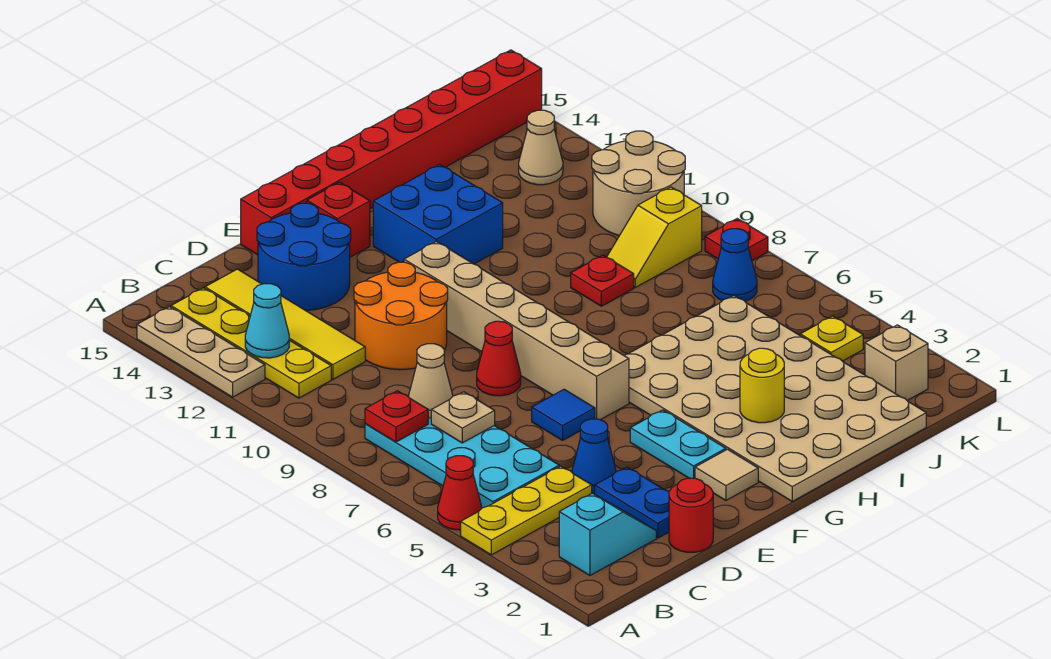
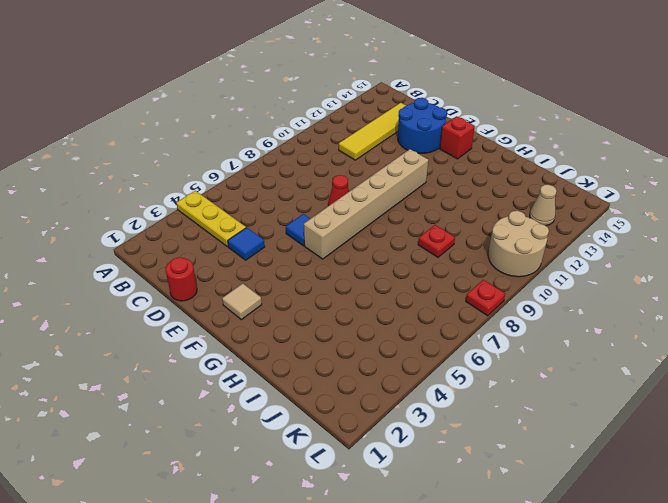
blue 1x1 tile [228,228,265,260] -> blue 1x1 cone [572,419,616,493]
none -> red 1x1 cone [438,456,482,530]
none -> tan 1x3 plate [137,307,265,397]
none -> cyan 1x2 slope [559,493,656,575]
none -> cyan 2x4 plate [365,418,559,508]

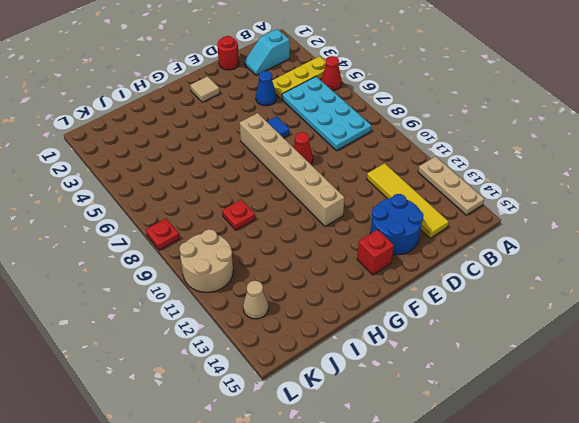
none -> yellow 1x4 plate [171,288,331,398]
none -> blue 1x2 plate [595,467,669,538]
none -> orange 2x2 round brick [354,262,448,370]
none -> red 1x8 brick [241,50,542,255]

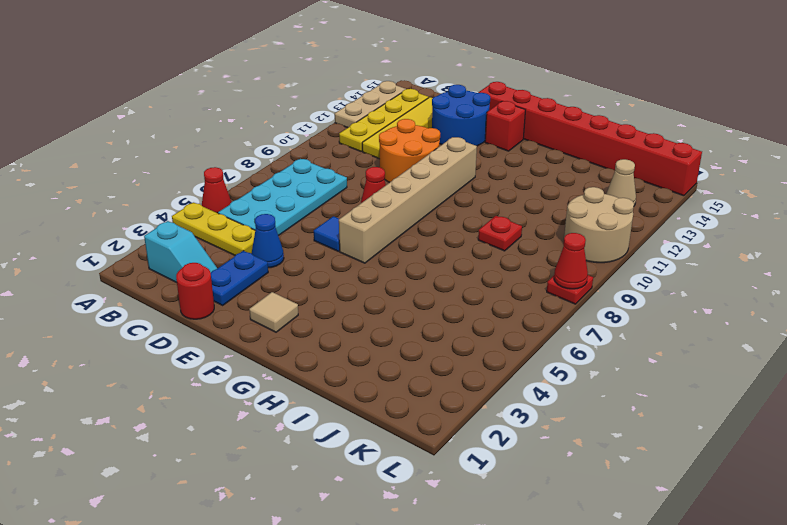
red 1x1 cone [554,233,588,289] -> none
none -> cyan 1x2 plate [630,410,726,478]
none -> tan 4x6 plate [624,296,926,501]
none -> blue 2x2 brick [373,164,503,264]
none -> yellow 1x2 slope [607,187,702,287]

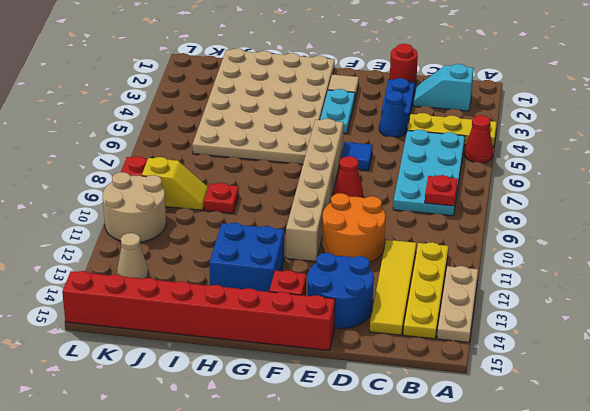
none -> tan 1x1 brick [865,325,928,400]
none -> yellow 1x1 plate [800,316,863,361]
none -> blue 1x1 cone [713,229,757,301]
none -> cyan 1x1 cone [245,284,289,358]

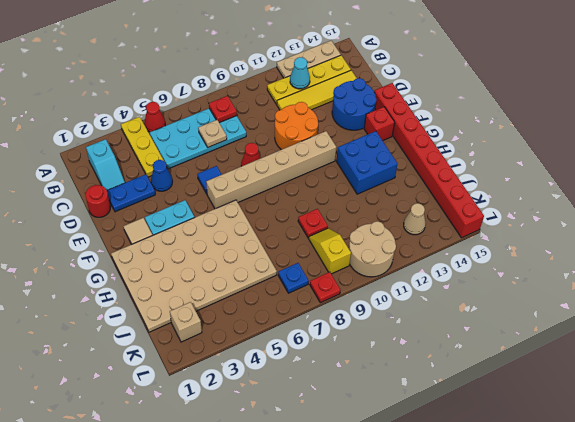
blue 1x1 plate [278,263,308,293] -> blue 1x1 cone [713,229,757,301]
none -> yellow 1x1 plate [800,316,863,361]
none -> tan 1x1 cone [409,344,453,418]
none -> yellow 1x1 round brick [740,348,784,423]

